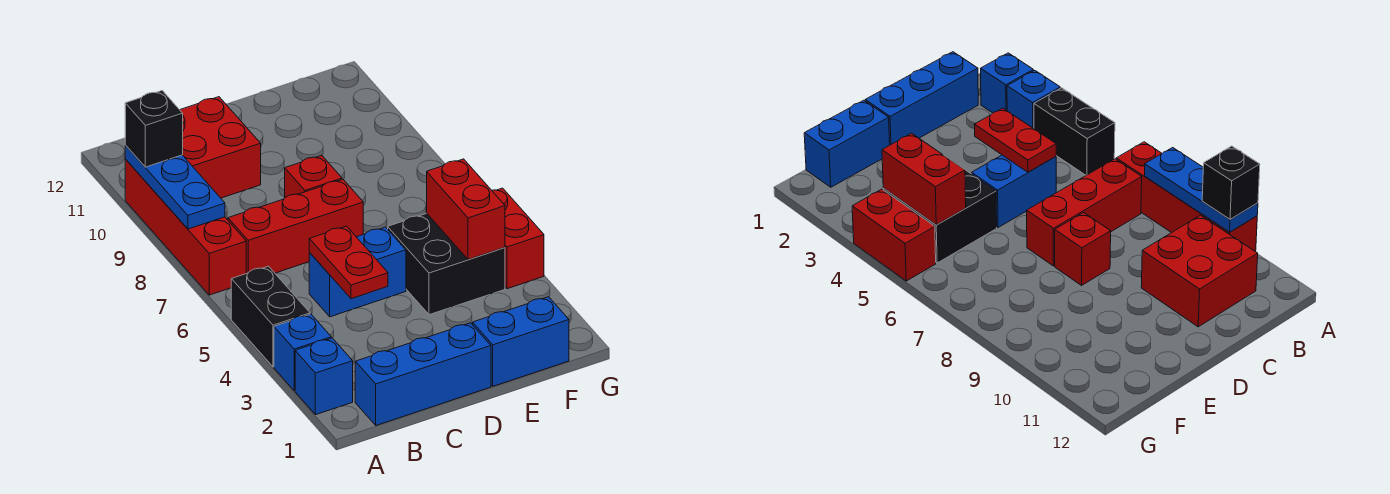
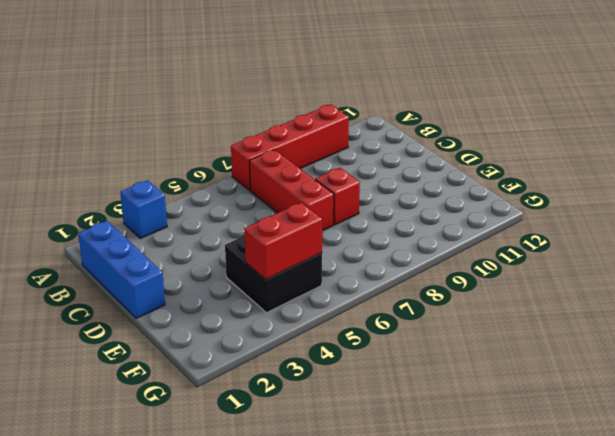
none -> blue 1x1 brick [295,338,353,415]
none -> black 1x2 brick [231,266,310,367]
none -> red 2x2 brick [180,97,261,198]

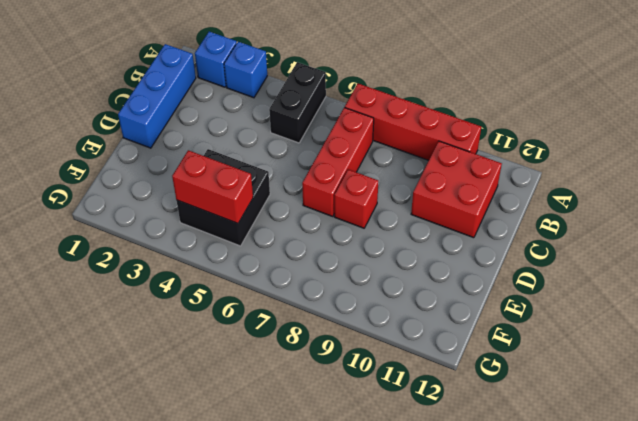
black 1x2 brick [269,62,326,143] -> black 1x2 brick turned to [231,266,310,367]
none -> blue 1x2 brick [309,227,406,317]
none -> blue 1x2 brick [473,297,569,386]
none -> red 1x2 brick [492,188,544,289]

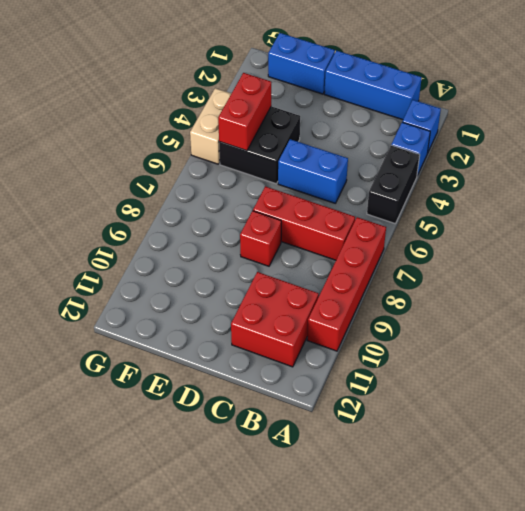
tan 1x2 brick [190,88,231,164] -> red 1x2 brick [492,188,544,289]
none -> blue 1x3 plate [125,145,225,229]
none -> red 1x2 plate [309,226,388,299]
none -> black 1x1 brick [125,91,183,167]

